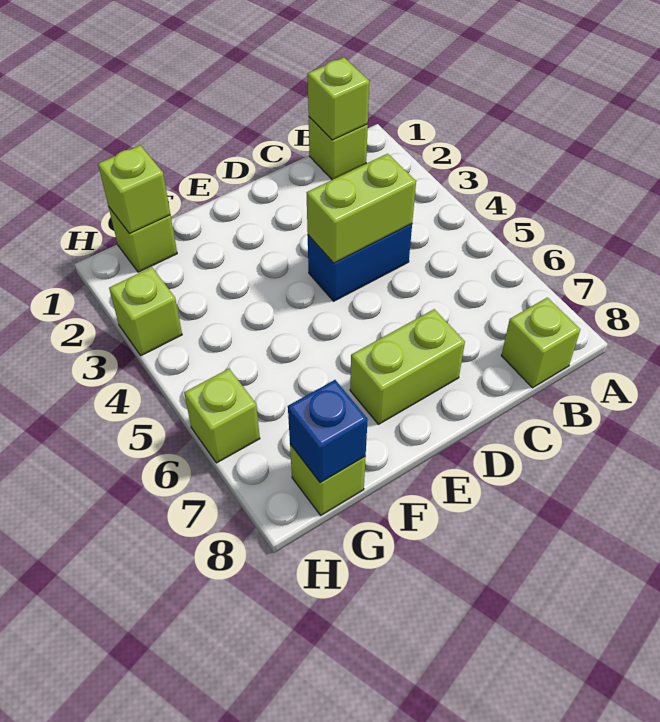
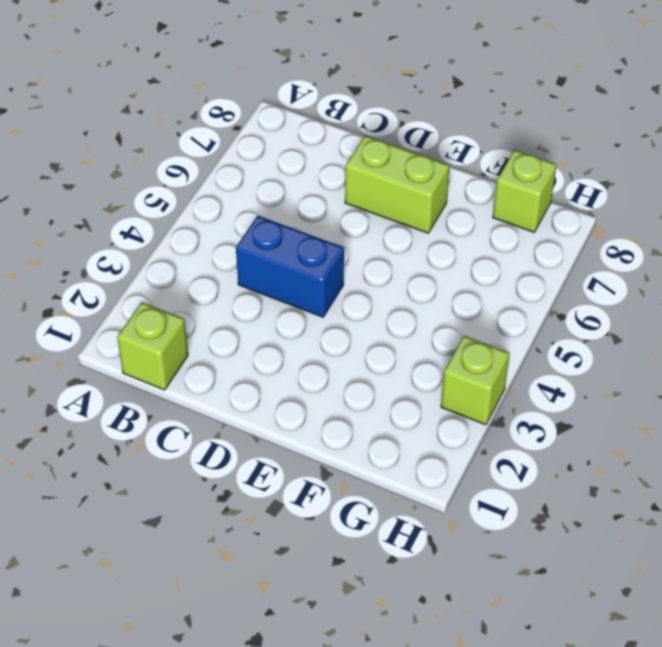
none -> lime 1x1 brick [501,298,580,388]
none -> lime 1x1 brick [109,208,177,272]
none -> lime 1x1 brick [184,369,260,463]

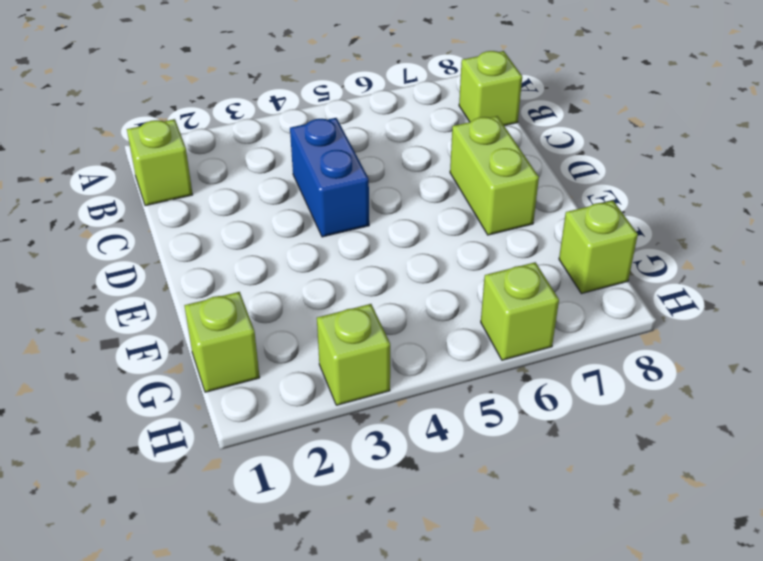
none -> lime 1x1 brick [308,58,369,140]
none -> lime 1x2 brick [307,154,416,263]
none -> lime 1x1 brick [98,145,170,233]

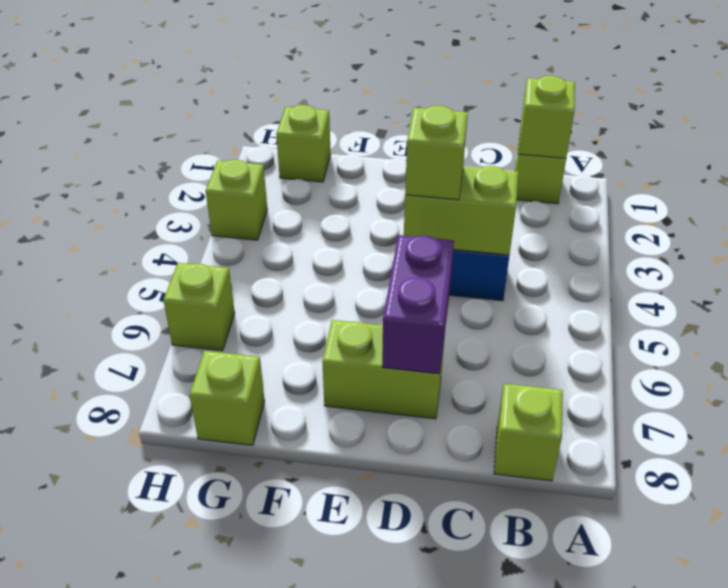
lime 1x1 brick [405,106,468,200] -> lime 1x1 brick moved to [98,145,170,233]
purple 1x2 brick [382,235,454,374] -> none
none -> blue 1x1 brick [288,380,368,483]

